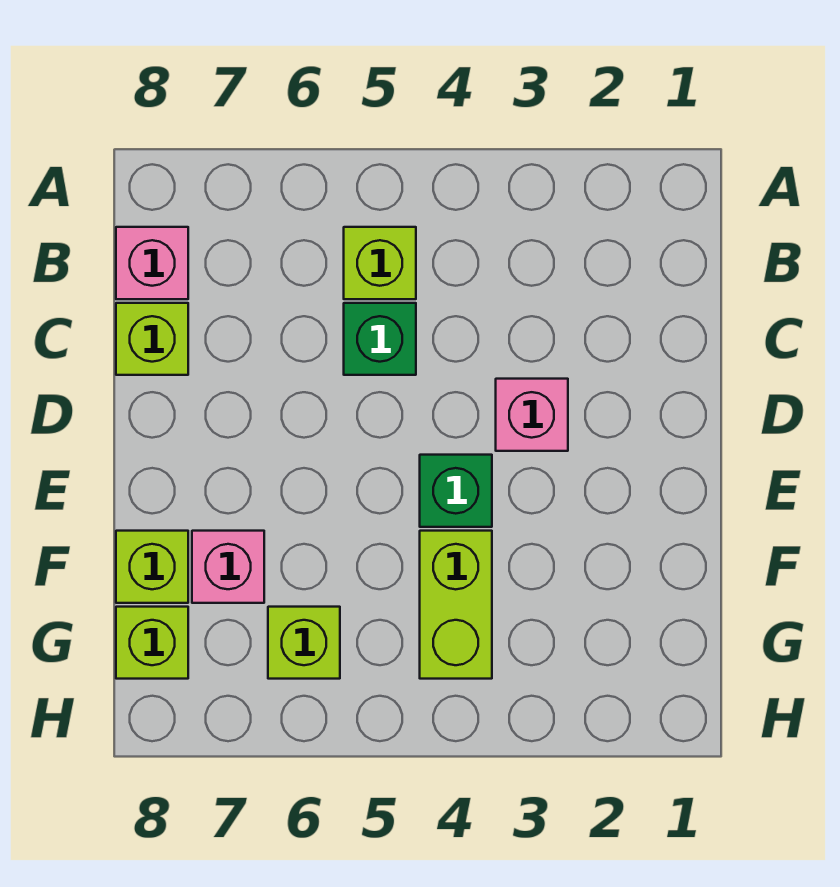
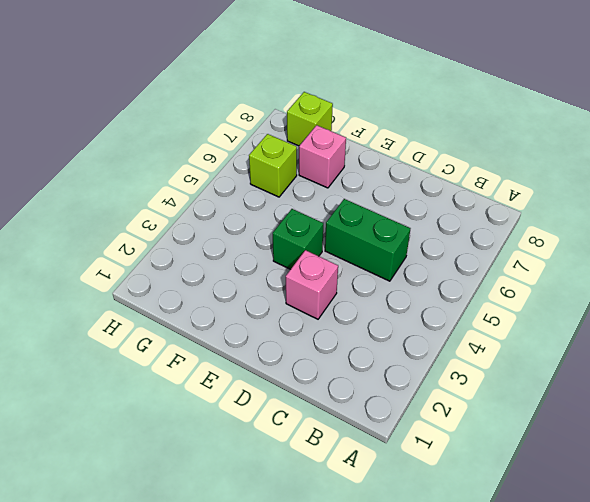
green 1x2 brick [325,199,410,281] -> green 1x1 brick [344,303,416,375]
none -> lime 1x1 brick [344,227,416,299]
none -> pink 1x1 brick [116,227,188,299]

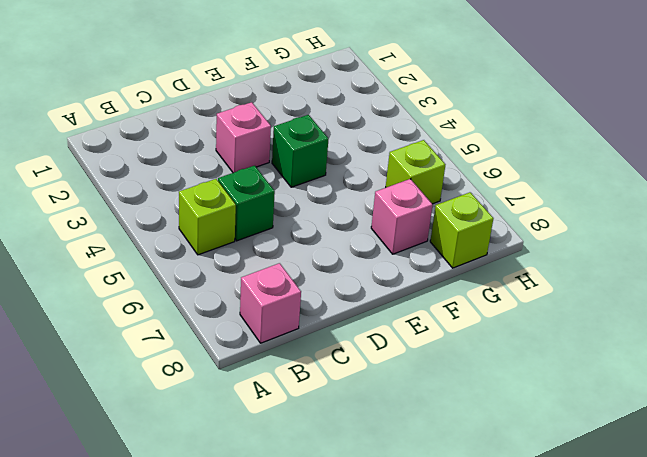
none -> lime 1x1 brick [116,303,188,375]
none -> lime 1x2 brick [420,531,492,679]

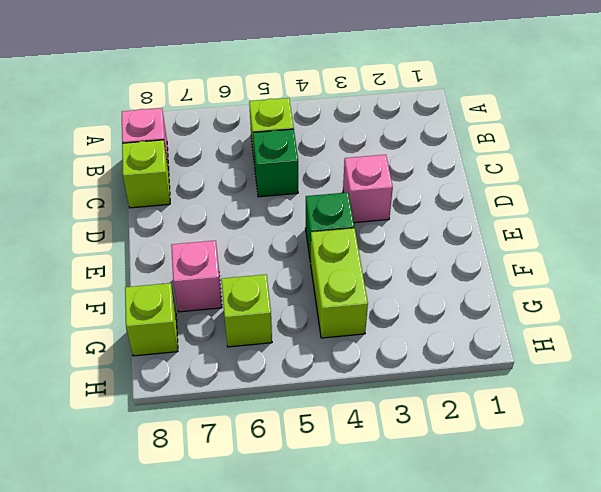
none -> lime 1x1 brick [116,531,188,603]

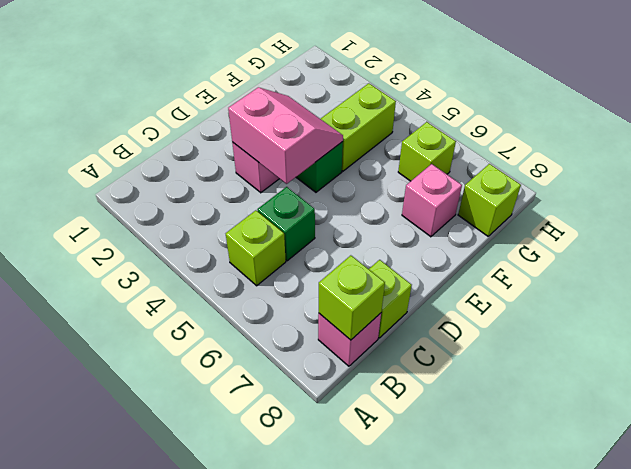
lime 1x1 brick [319,255,385,340] -> lime 1x1 brick moved to [116,531,188,603]
pink 2x2 slope [228,87,343,184] -> none

